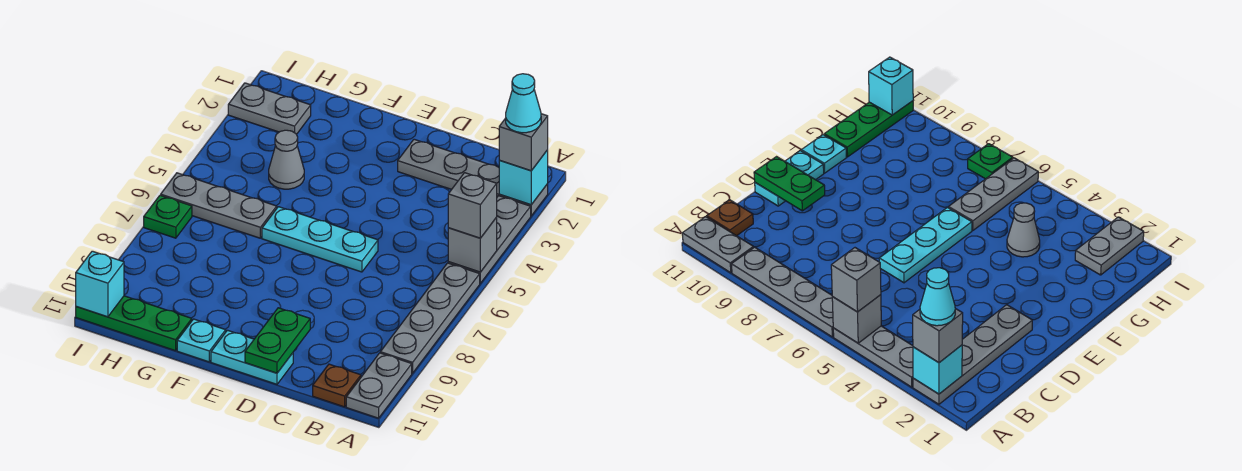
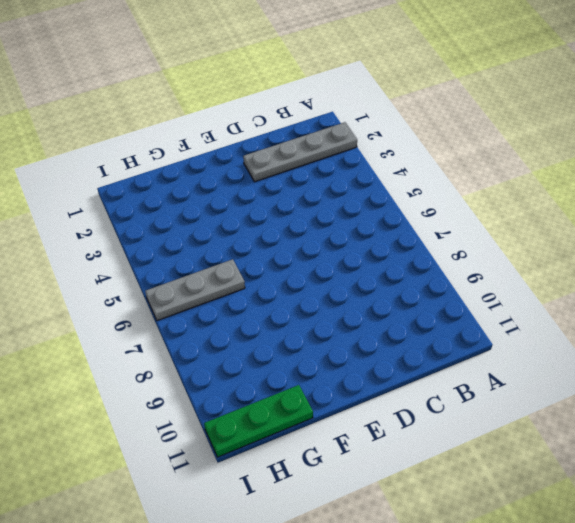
none -> grey 1x3 plate [448,196,531,283]
none -> grey 1x4 plate [380,263,480,373]
none -> grey 1x2 plate [346,353,412,418]

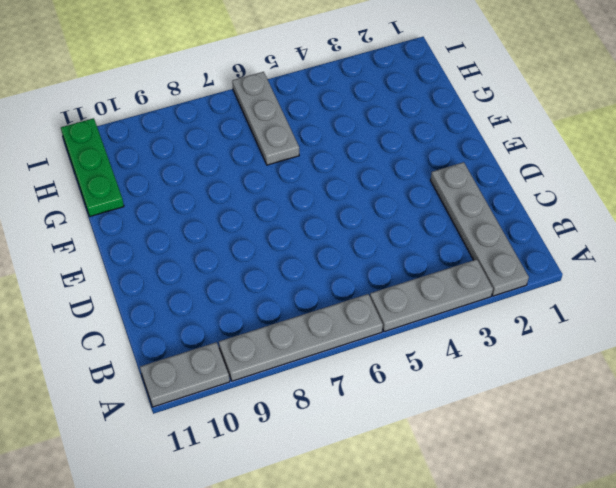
none -> brown 1x1 plate [313,364,361,407]
none -> cyan 1x3 plate [262,207,378,272]
none -> cyan 1x2 plate [211,330,293,384]

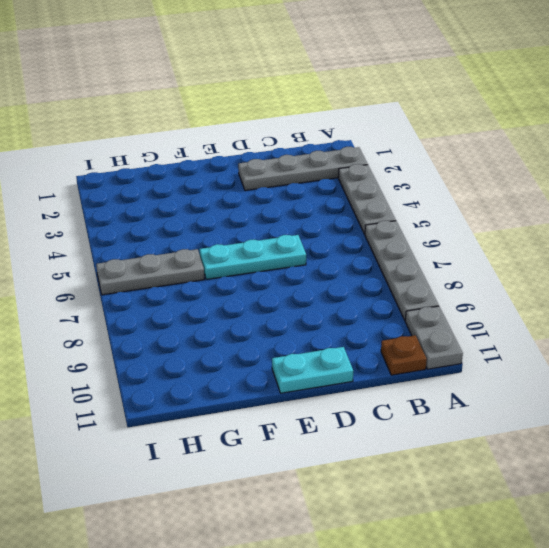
none -> cyan 1x1 plate [177,319,226,362]
none -> grey 1x1 cone [269,130,304,189]
none -> green 1x3 plate [76,296,192,351]

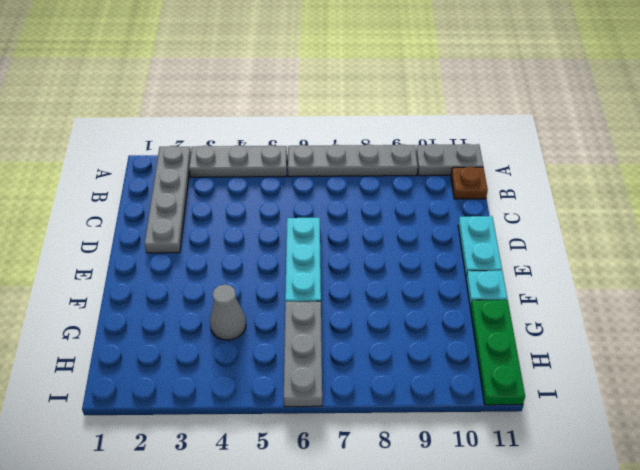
none -> grey 1x2 plate [228,83,311,134]
none -> green 1x1 plate [144,195,192,238]
none -> cyan 1x1 brick [499,150,548,205]

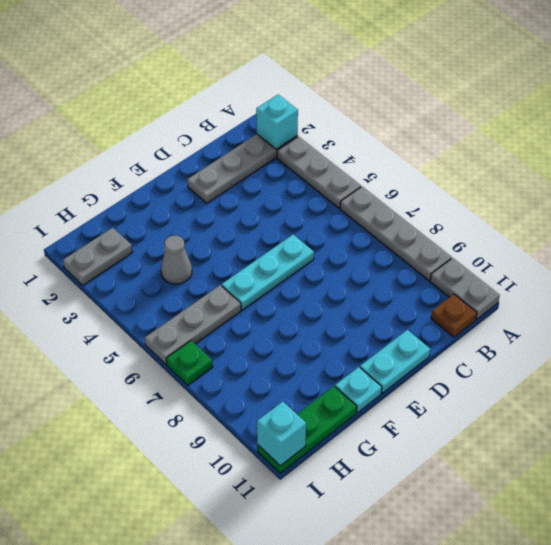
none -> grey 1x1 brick [448,218,497,272]
none -> green 1x2 plate [245,308,310,373]
none -> grey 1x1 brick [499,114,548,171]

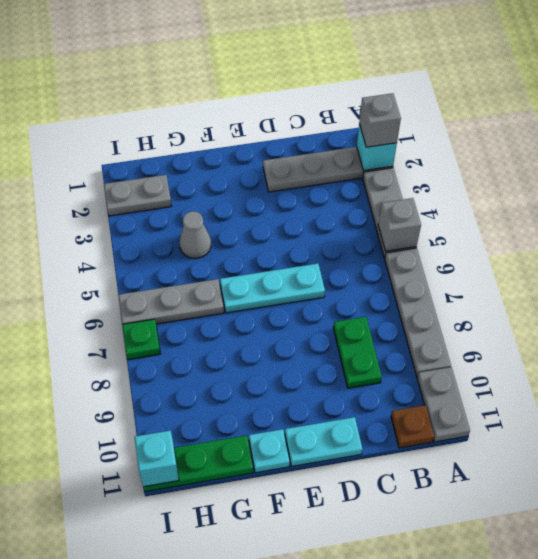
green 1x2 plate [333,317,382,388] -> green 1x2 plate moved to [245,308,310,373]
none -> grey 1x1 brick [448,173,497,238]
none -> cyan 1x1 cone [506,74,541,133]

